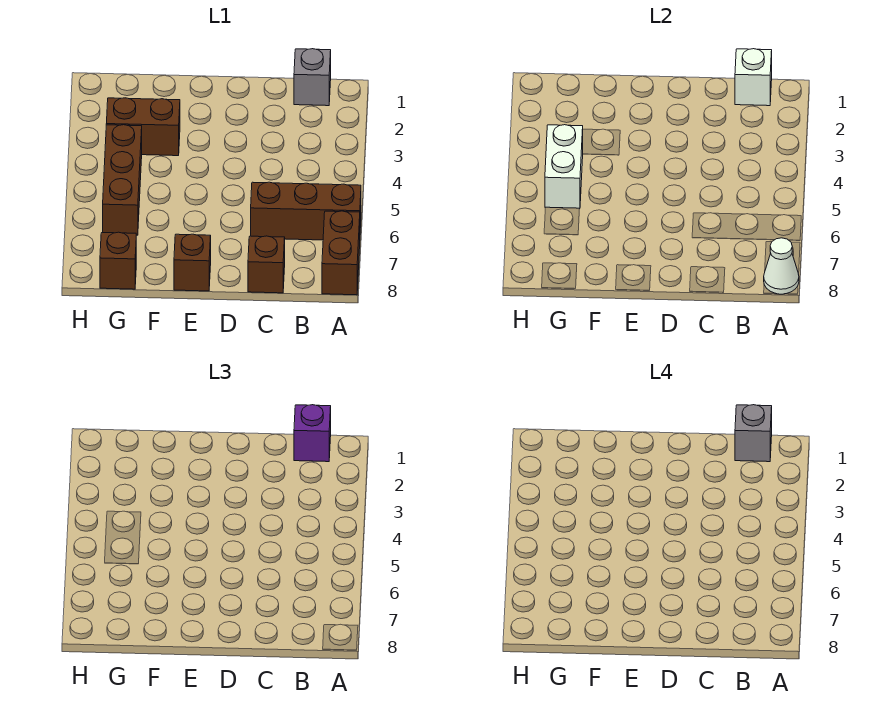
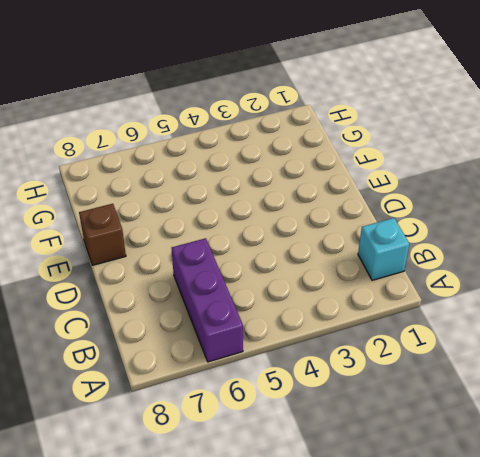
purple 1x3 brick [172,238,243,362] -> brown 1x3 brick [251,182,361,240]
cyan 1x1 brick [358,218,409,280] -> grey 1x1 brick [294,49,331,106]
none -> brown 1x2 brick [322,211,360,295]
none -> brown 1x1 brick [248,236,285,293]
none -> brown 1x2 brick [106,98,180,156]

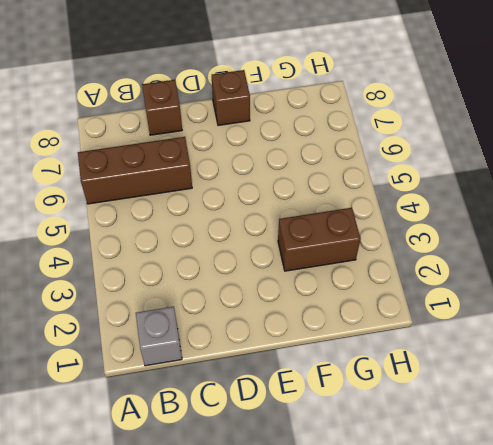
none -> brown 1x2 brick [322,211,360,295]
none -> brown 1x3 brick [103,125,142,235]
none -> brown 1x1 brick [100,232,136,289]

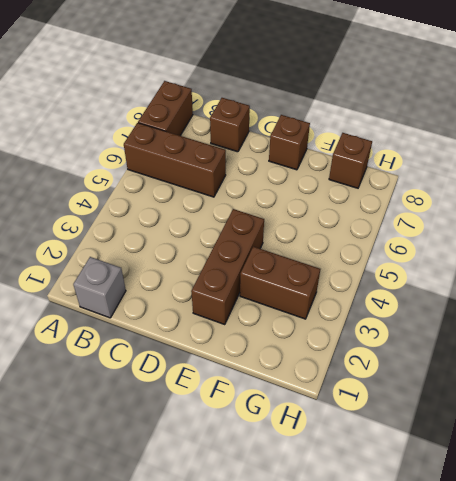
brown 1x3 brick [191,209,264,324] -> brown 1x3 brick moved to [103,125,142,235]
none -> white 1x1 cone [764,238,799,294]
none -> white 1x1 brick [735,49,772,106]
none -> white 1x2 brick [545,125,583,208]

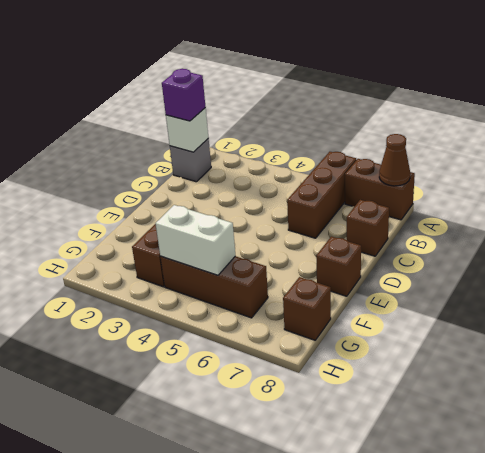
brown 1x1 cone [379,134,410,186] -> white 1x1 cone [764,238,799,294]
none -> grey 1x1 brick [735,405,772,462]

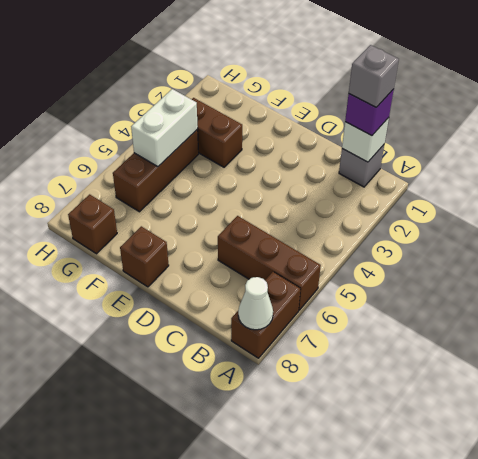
none -> brown 1x1 brick [248,236,285,293]

